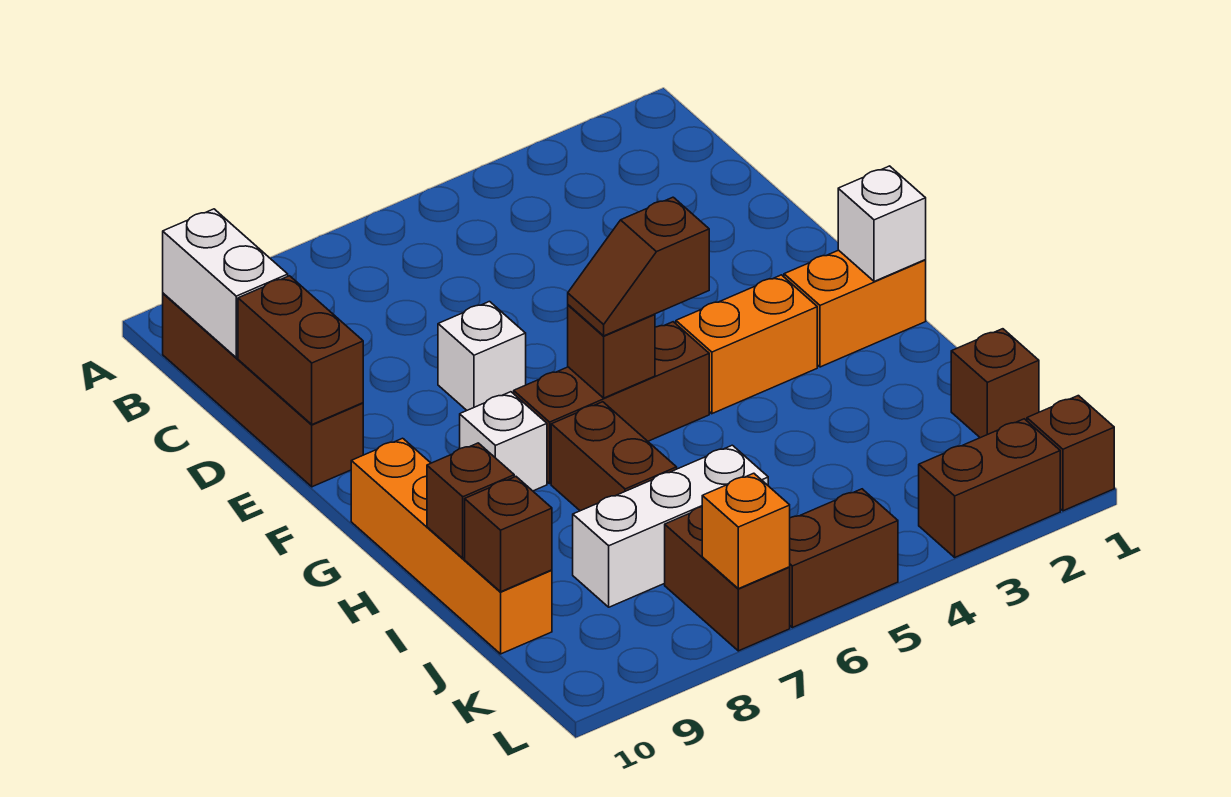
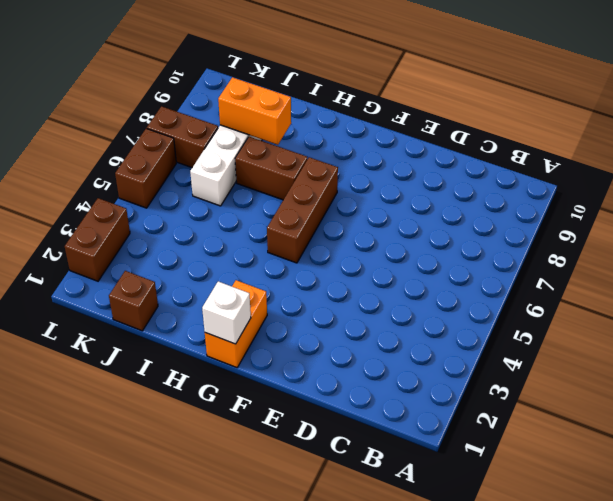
orange 1x2 brick [218,77,291,145] -> orange 1x2 brick turned to [676,275,817,414]
none -> brown 1x4 brick [163,293,363,487]
none -> white 1x1 brick [438,302,526,410]
none -> white 1x1 brick [460,392,547,491]

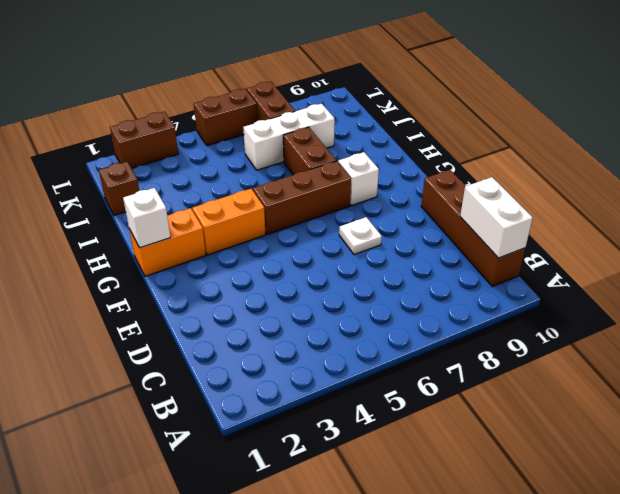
white 1x1 plate [339,217,382,255] -> white 1x1 brick [438,302,526,410]
none -> orange 1x4 brick [351,438,552,654]
none -> brown 1x1 brick [1027,396,1114,511]
none -> brown 1x2 brick [238,276,363,424]

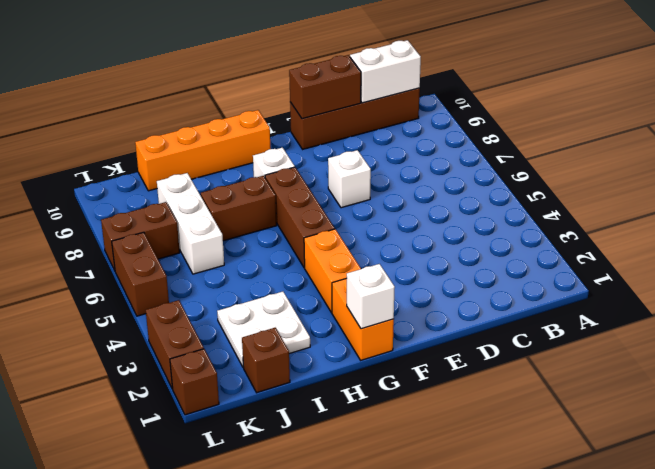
white 2x2 plate [217,292,310,368] -> none
none -> brown 1x1 brick [568,305,655,398]
none -> brown 1x1 brick [427,443,514,558]
none -> brown 1x1 brick [465,477,552,592]

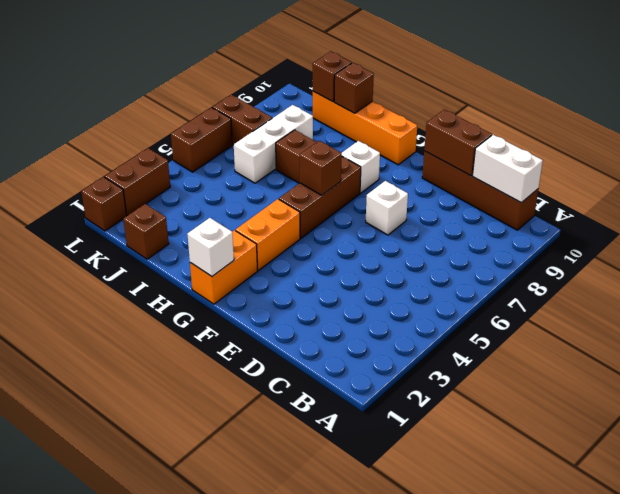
none -> orange 1x1 brick [702,473,790,589]
none -> brown 1x2 slope [568,197,709,336]

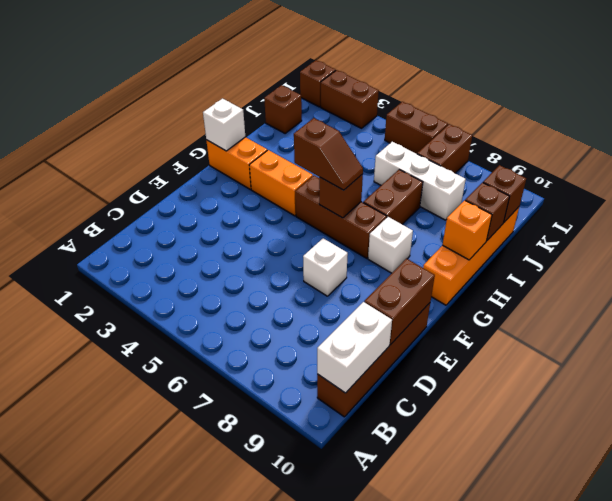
orange 1x1 brick [443,200,492,260] -> orange 1x1 brick moved to [702,473,790,589]

